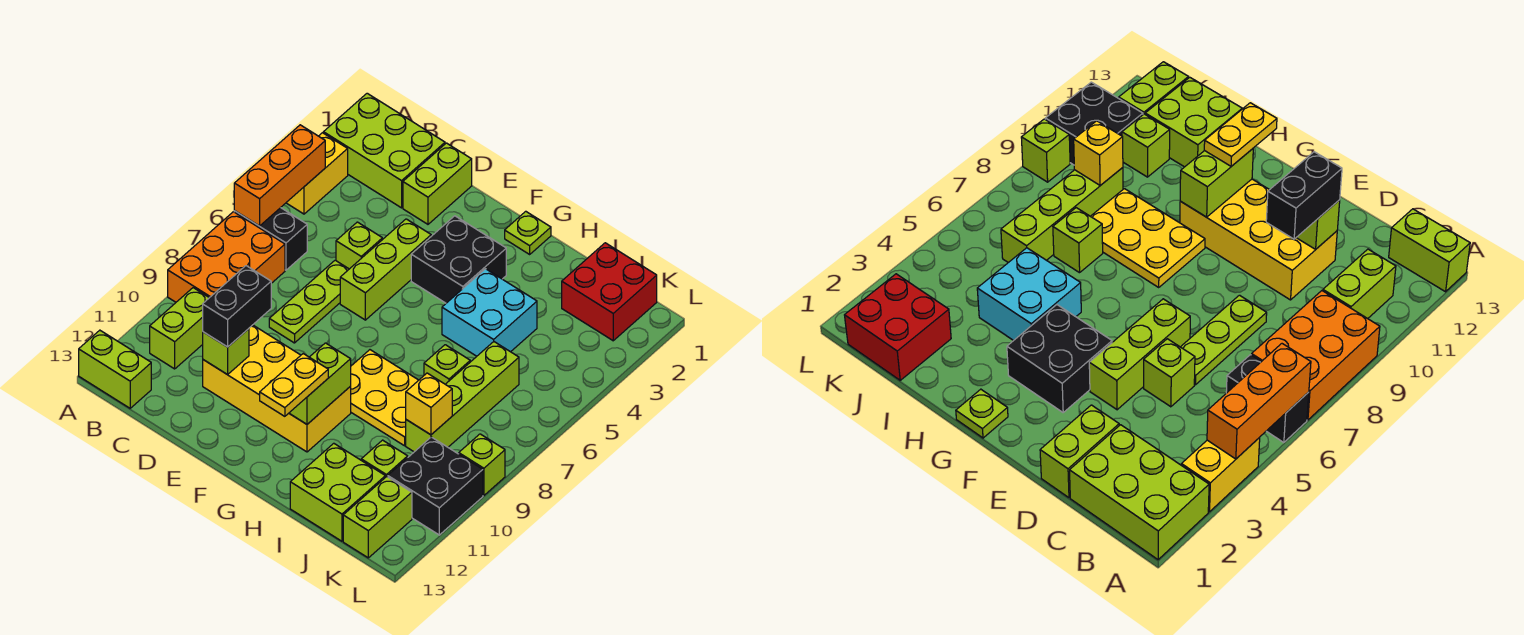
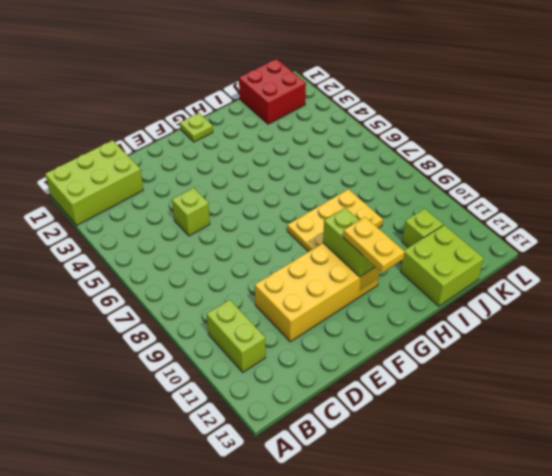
none -> yellow 1x2 brick [286,133,348,214]
none -> black 1x2 brick [234,208,307,270]
none -> orange 2x3 brick [168,212,285,302]

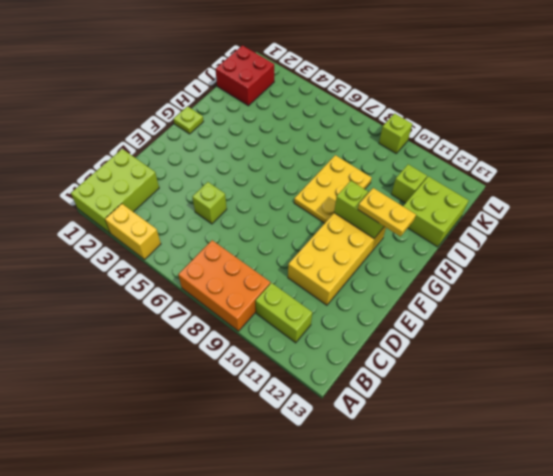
none -> black 1x2 brick [234,208,307,270]
none -> lime 1x2 brick [79,330,151,408]
none -> lime 1x2 brick [403,143,472,224]

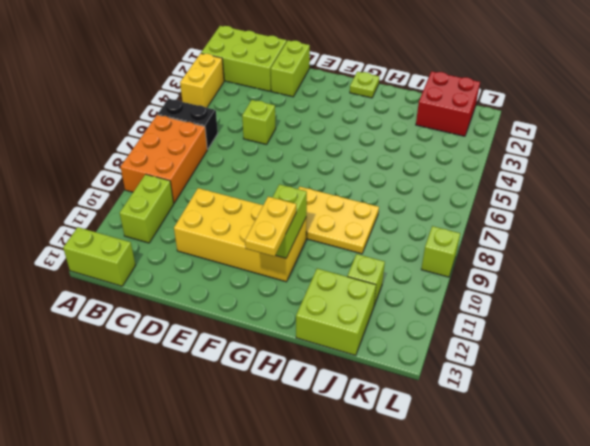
none -> lime 1x3 plate [269,260,349,343]
none -> lime 1x3 brick [340,219,431,320]
none -> black 2x2 brick [411,216,506,303]

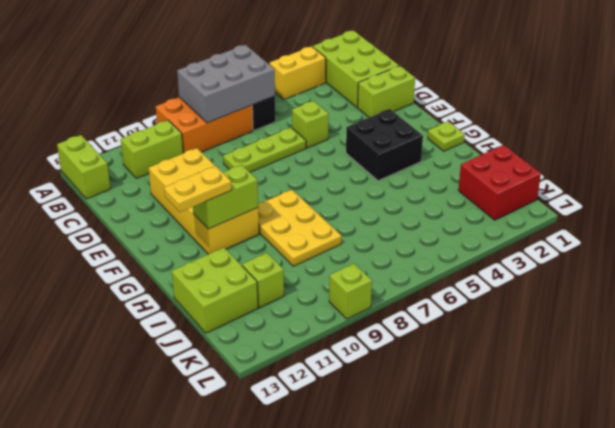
grey 2x3 brick [177,45,275,123] -> orange 1x3 brick [234,125,325,226]
none -> lime 1x3 brick [340,219,431,320]
none -> cyan 2x2 brick [442,269,537,356]
none -> lime 1x1 brick [424,345,470,384]

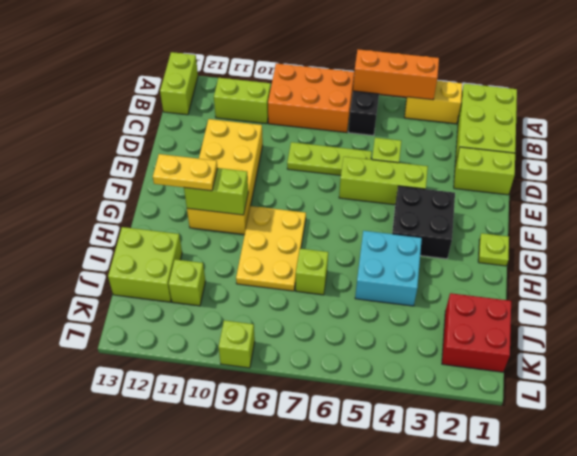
none -> lime 1x4 brick [406,342,519,452]
none -> black 2x2 brick [388,437,483,535]
none -> lime 1x2 brick [343,477,412,558]

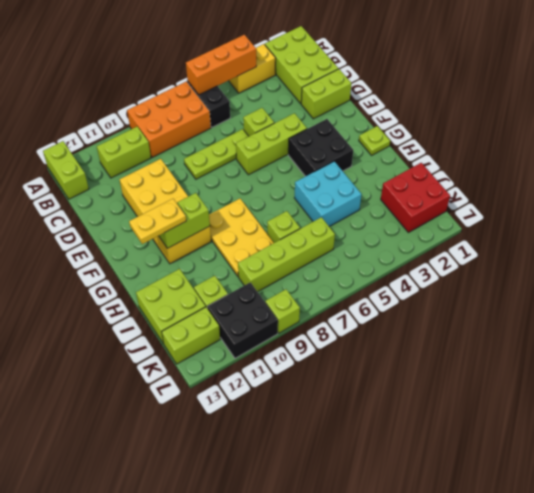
none -> lime 1x1 brick [203,329,249,375]
none -> yellow 1x1 brick [406,373,452,435]
none -> black 1x2 brick [203,266,271,347]

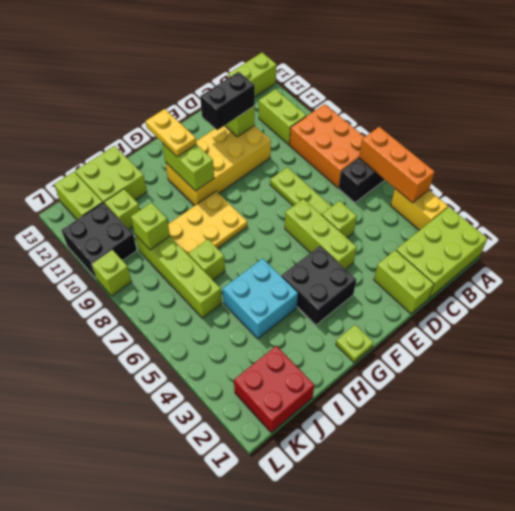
black 1x2 brick [200,72,255,130] -> black 1x2 brick turned to [203,266,271,347]
lime 1x1 brick [131,203,170,250] -> yellow 1x1 brick [406,373,452,435]

